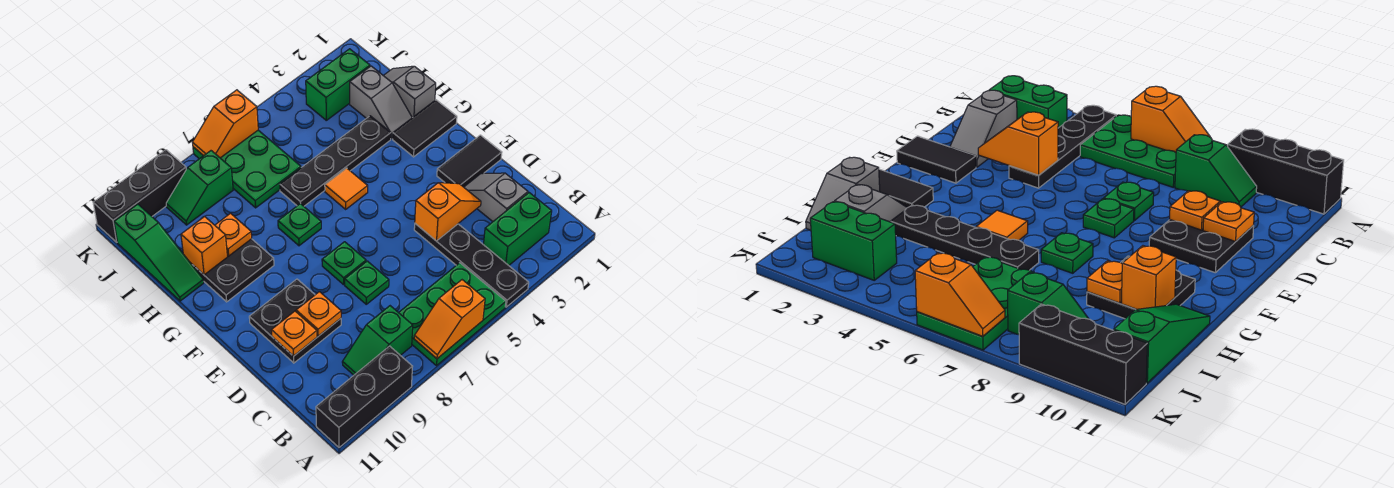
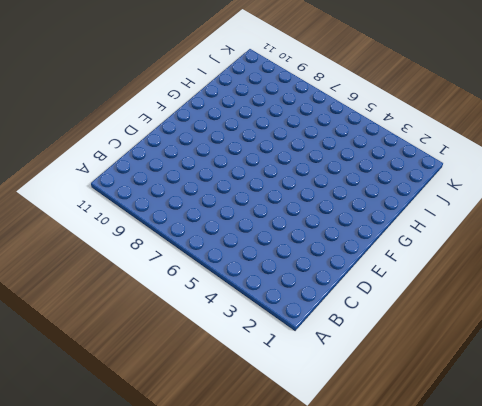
none -> black 1x4 plate [414,224,529,307]
none -> green 2x3 plate [399,263,506,366]
none -> black 1x3 brick [316,346,413,447]

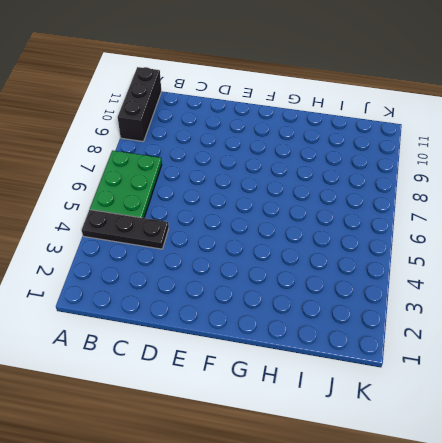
black 1x3 plate [82,210,169,249] -> black 1x4 plate [414,224,529,307]
none -> green 1x2 brick [483,193,552,265]
none -> green 1x2 slope [342,306,413,375]
none -> grey 1x2 slope [464,173,528,222]

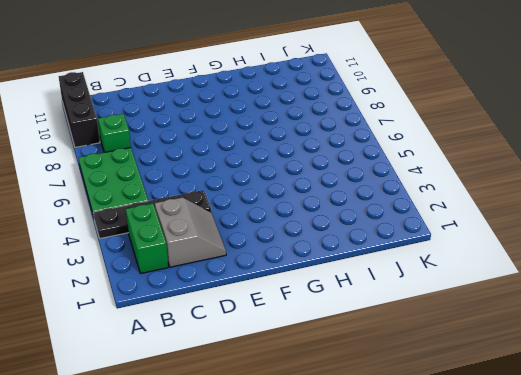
grey 2x2 slope [155,197,226,267] -> grey 1x2 slope [464,173,528,222]
none -> green 1x1 plate [345,261,389,304]
none -> black 2x2 plate [249,279,341,363]
none -> black 1x2 tile [437,135,502,187]

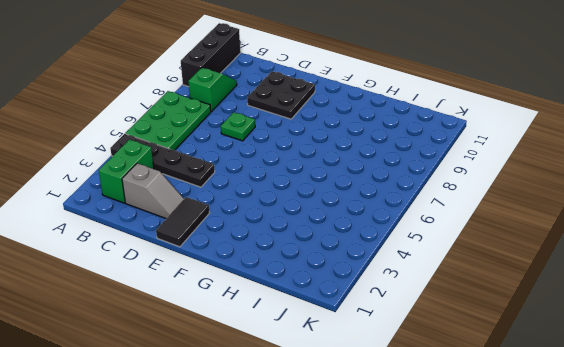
none -> green 1x1 plate [322,242,366,285]
none -> black 1x2 tile [393,100,457,157]
none -> orange 1x1 tile [325,168,368,209]

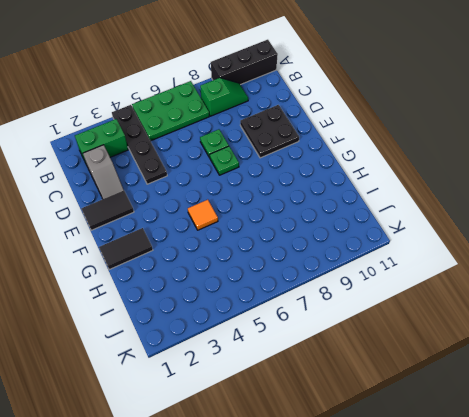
none -> green 1x1 plate [278,204,321,246]
none -> black 2x2 plate [192,239,274,302]
none -> grey 1x2 slope [383,66,436,118]

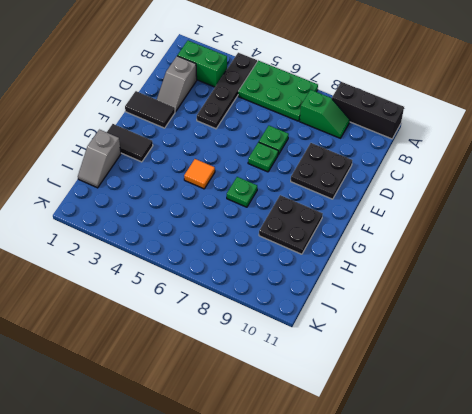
none -> grey 1x2 slope [350,66,412,139]
none -> black 1x4 plate [280,116,391,206]
none -> green 1x3 slope [114,204,204,301]

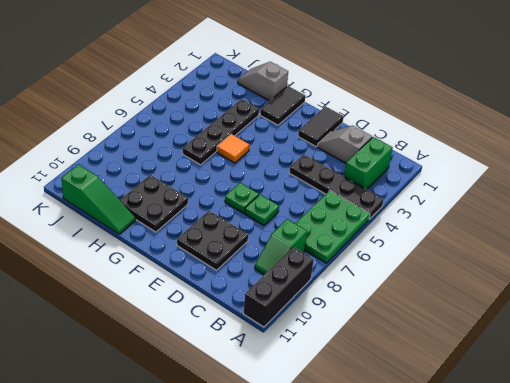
none -> green 1x1 plate [278,204,321,246]
none -> grey 1x2 slope [350,66,412,139]
none -> green 2x3 plate [193,130,301,208]

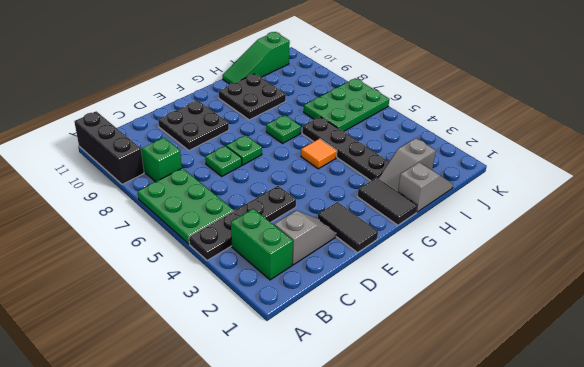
none -> green 1x2 brick [306,49,370,120]
none -> green 1x2 slope [166,151,233,225]
none -> black 1x3 brick [93,150,186,242]

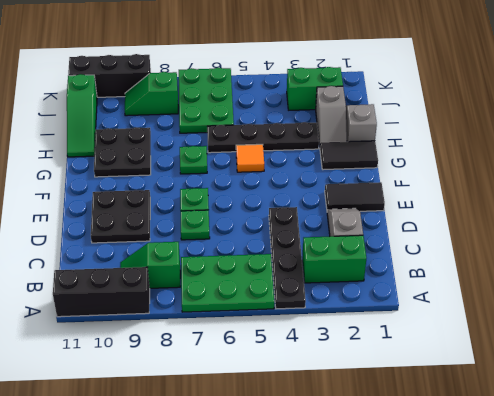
none -> orange 1x2 slope [414,280,485,359]
none -> orange 1x2 slope [415,183,481,241]
none -> orange 1x1 plate [296,292,341,336]

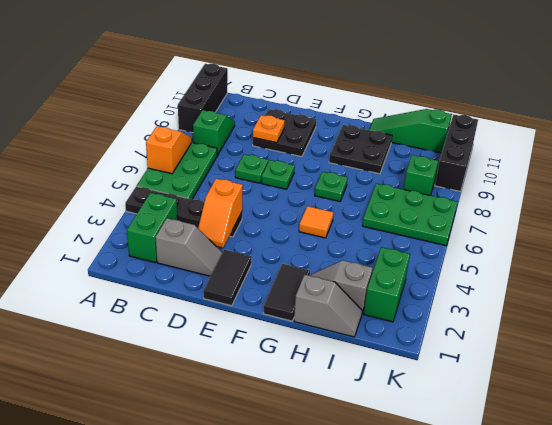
none -> black 1x4 plate [280,116,391,206]
none -> orange 1x1 plate [271,311,317,356]
none -> orange 1x1 plate [215,213,252,256]

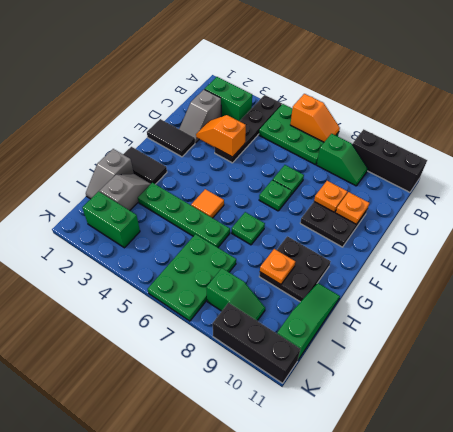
green 1x4 plate [138,183,230,247] -> black 1x4 plate [280,116,391,206]
none -> orange 1x1 brick [181,216,227,275]
none -> orange 1x2 slope [192,90,258,158]

